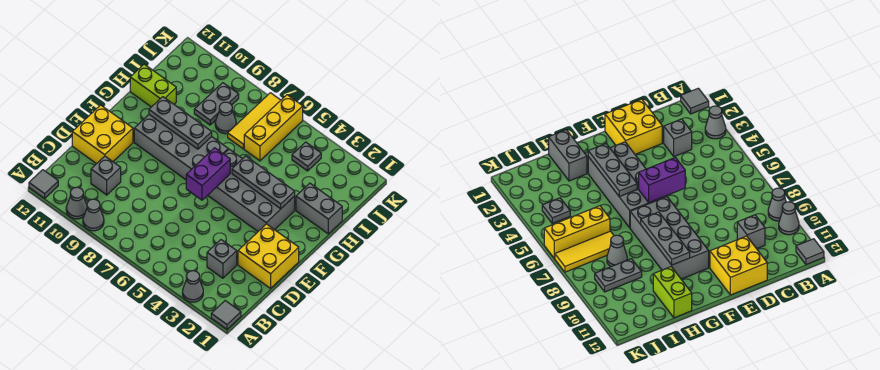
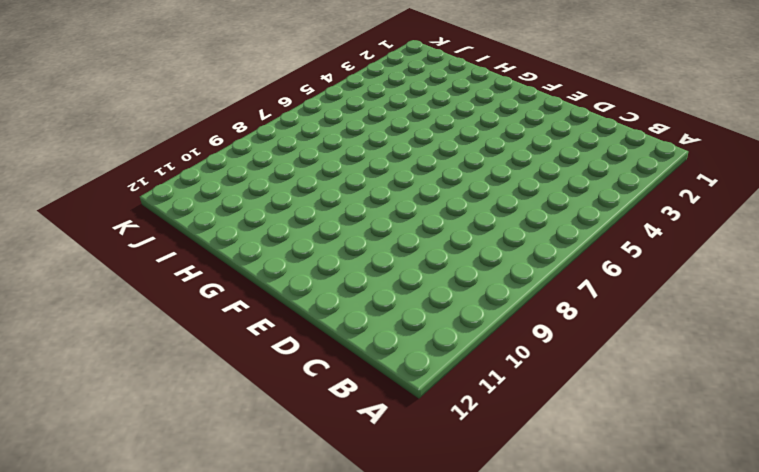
none -> grey 1x1 tile [211,301,241,329]
none -> grey 1x1 cone [183,271,203,302]
none -> grey 1x1 cone [83,199,104,231]

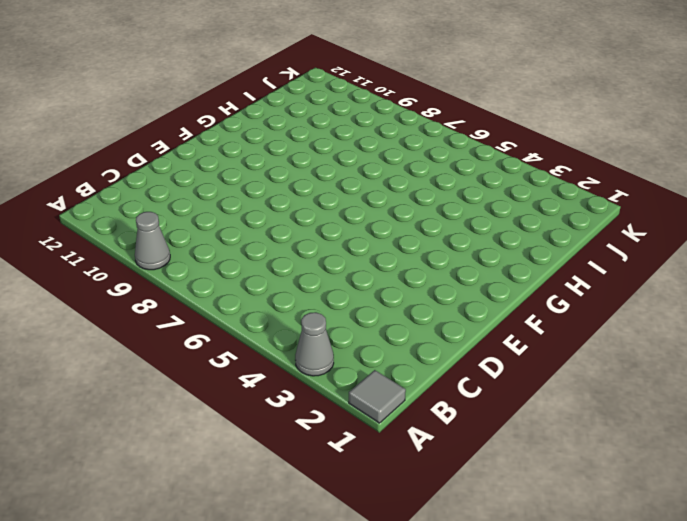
none -> grey 1x1 cone [66,187,87,219]
none -> grey 1x1 tile [29,170,58,198]
none -> grey 1x1 brick [207,240,237,278]

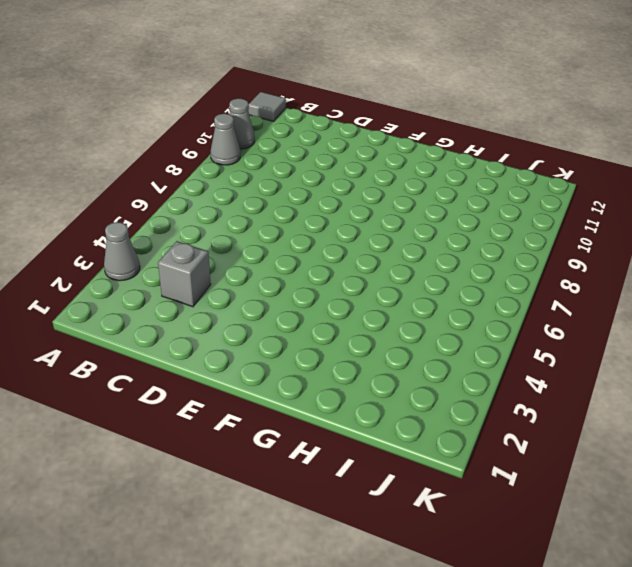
none -> grey 1x1 tile [211,301,241,329]
none -> grey 1x1 brick [91,156,121,195]
none -> yellow 2x2 brick [238,224,299,288]

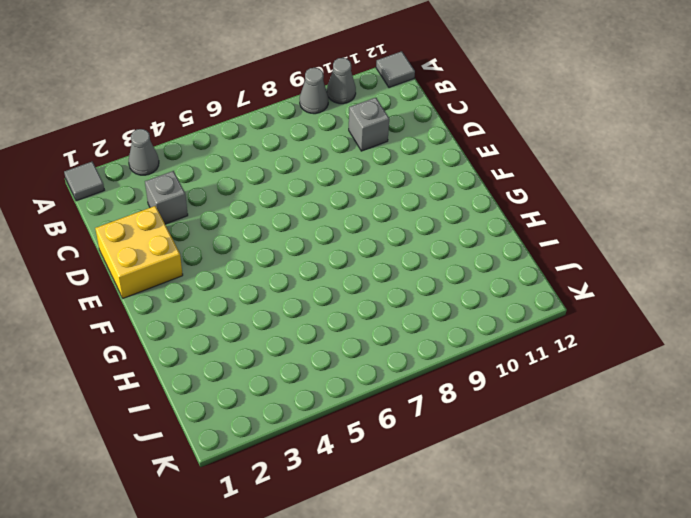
none -> yellow 2x2 brick [72,105,133,164]
none -> grey 2x4 brick [208,149,295,231]
none -> grey 2x4 brick [134,115,228,180]

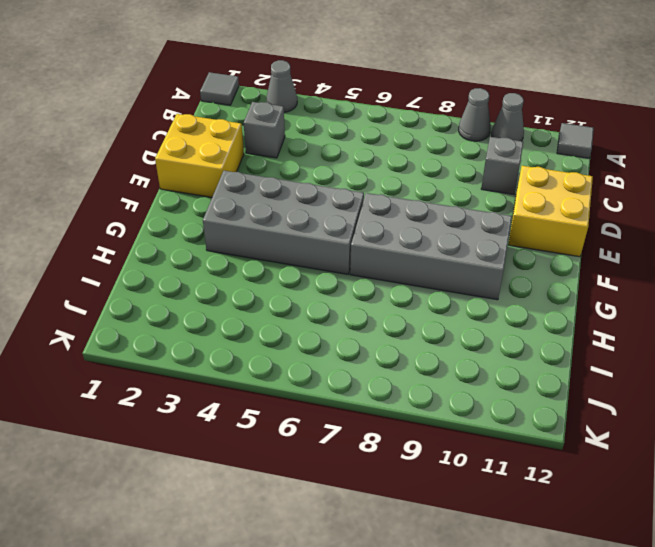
none -> grey 1x2 brick [296,183,342,234]
none -> lime 1x2 brick [130,64,176,107]
none -> yellow 1x3 brick [244,95,303,161]

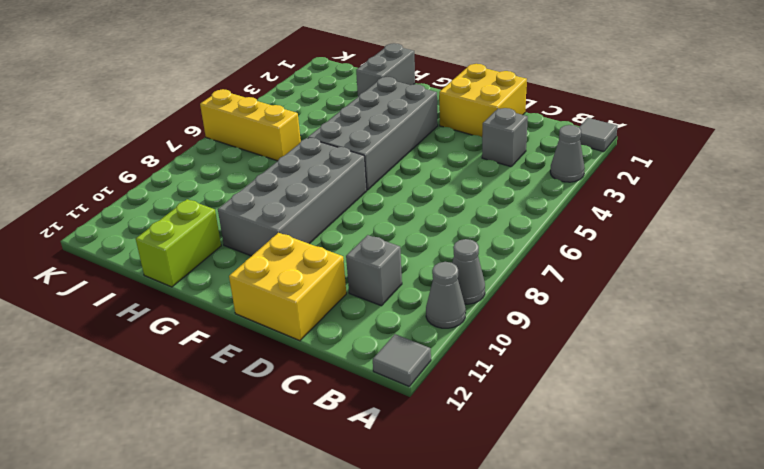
none -> yellow 1x3 tile [228,93,281,149]
none -> grey 1x1 cone [215,102,236,134]
none -> grey 1x2 plate [194,83,239,125]

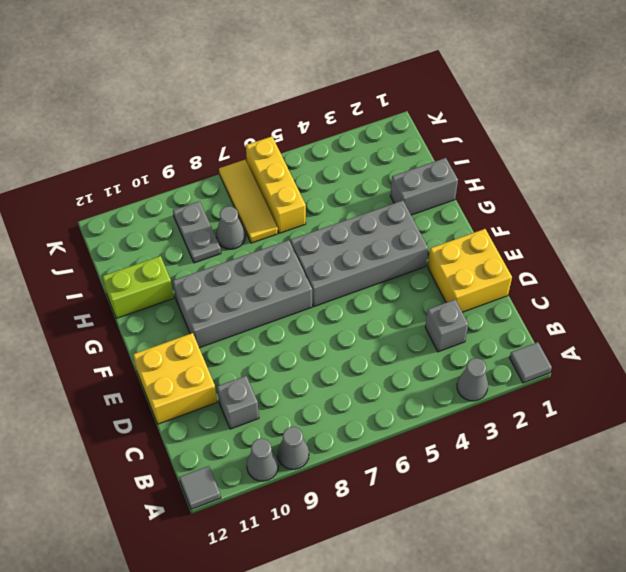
none -> grey 1x1 plate [292,142,321,171]
none -> purple 1x2 brick [186,148,230,200]
none -> grey 1x3 plate [232,156,295,209]

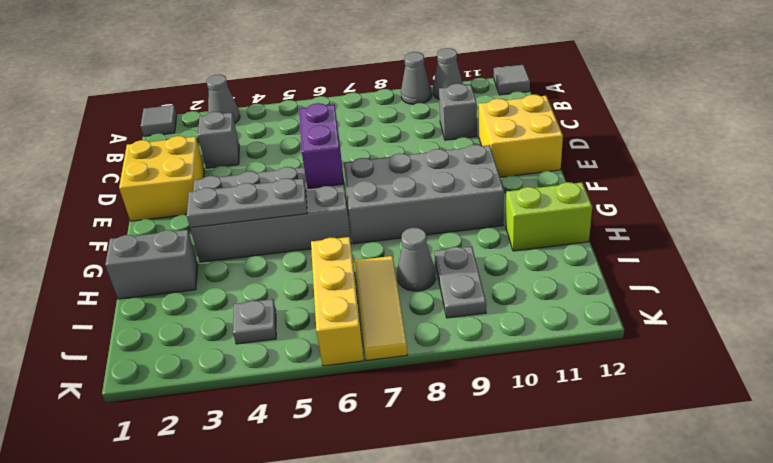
none -> grey 1x3 plate [149,97,212,149]

